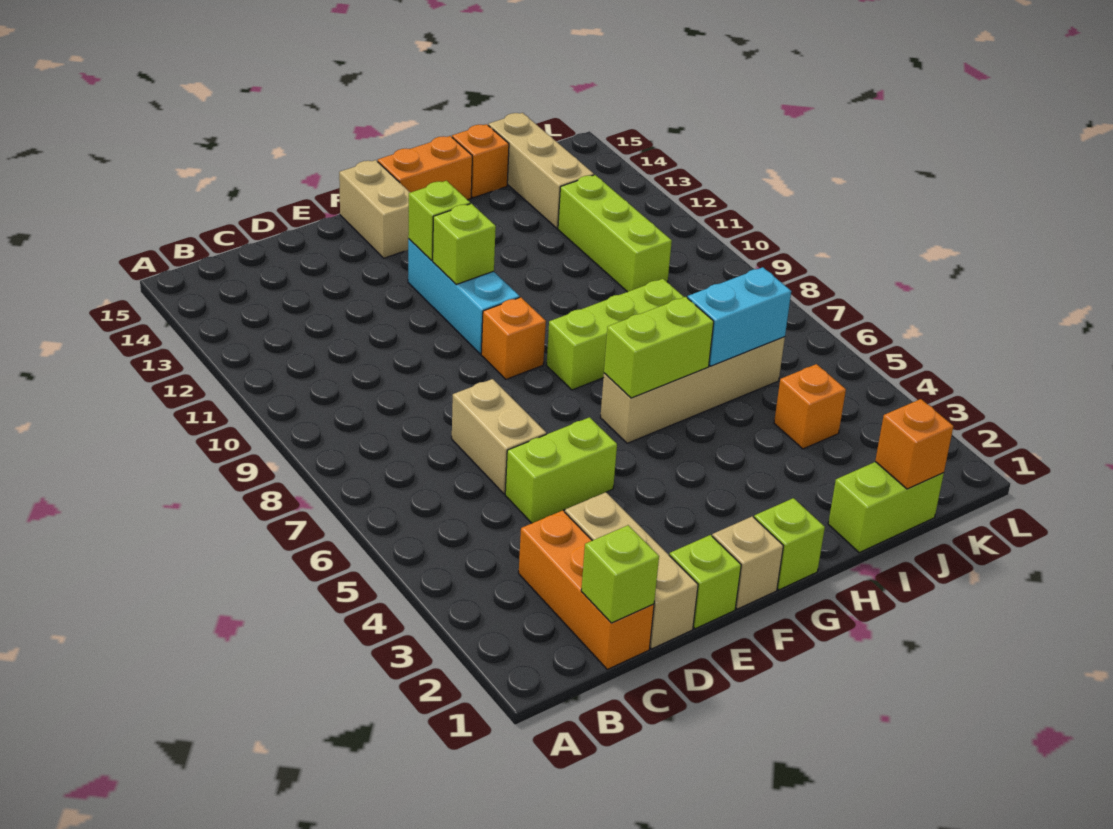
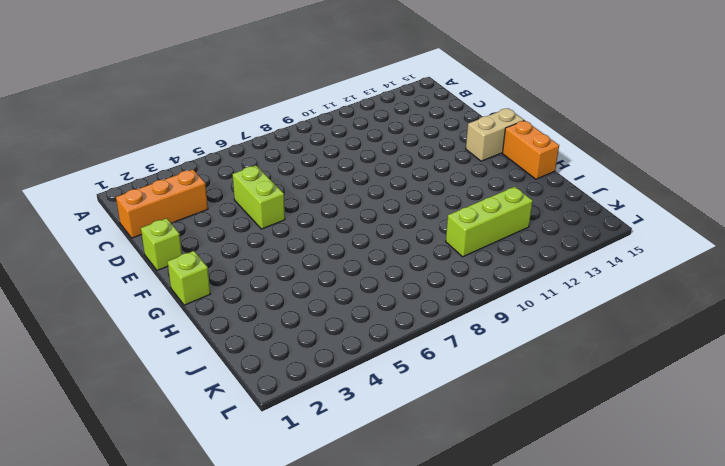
none -> tan 1x3 brick [565,492,698,649]
none -> tan 1x2 brick [452,379,546,494]
none -> tan 1x1 brick [712,516,783,609]

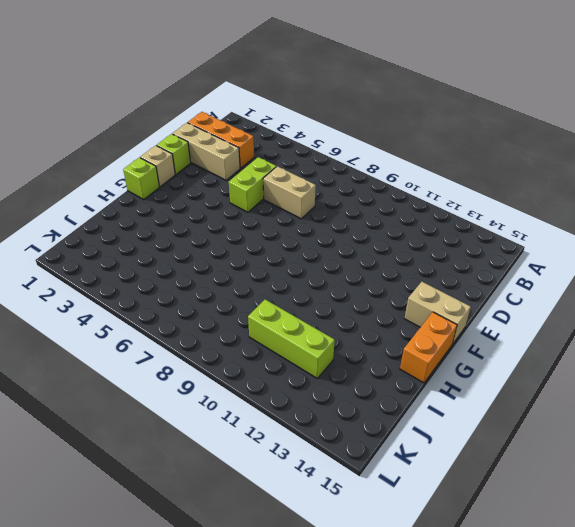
none -> orange 1x1 brick [481,297,546,379]
none -> cyan 1x3 brick [408,239,520,354]
none -> tan 1x4 brick [600,337,785,443]

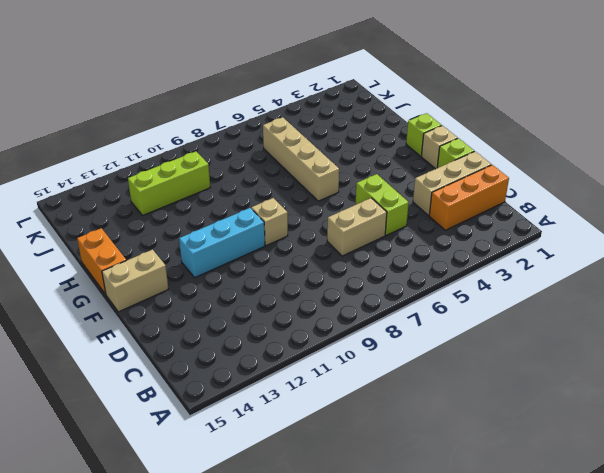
tan 1x1 brick [251,198,288,246] -> orange 1x1 brick [481,297,546,379]
none -> lime 1x3 brick [547,279,684,390]
none -> lime 1x2 brick [828,462,944,552]
none -> orange 1x1 brick [452,124,509,198]

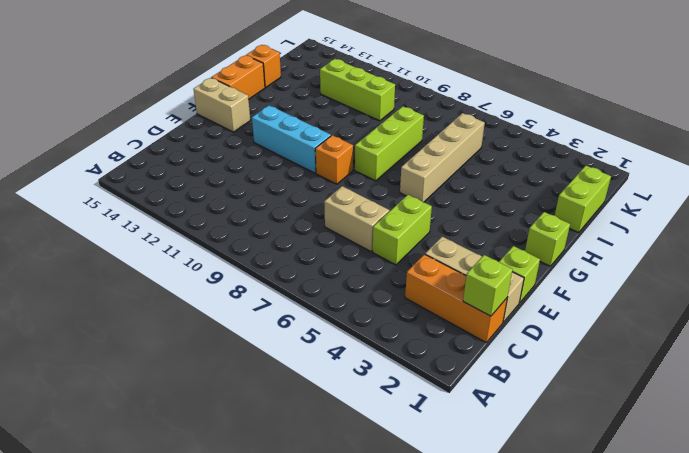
none -> tan 1x1 brick [712,516,783,609]
none -> orange 1x1 brick [774,364,846,449]
none -> tan 1x3 brick [488,113,594,228]

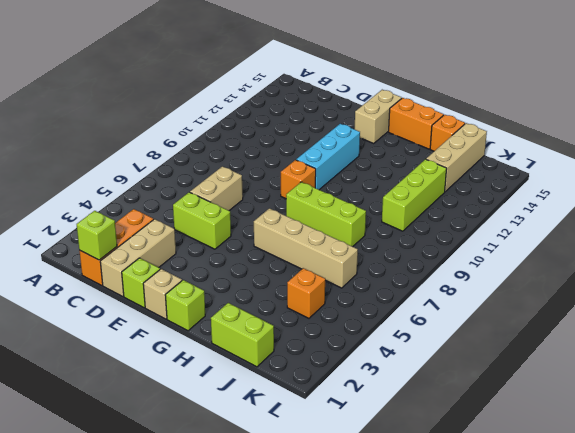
none -> lime 1x1 brick [433,204,496,285]
none -> lime 1x1 brick [408,181,470,261]
none -> lime 1x2 brick [604,297,714,398]

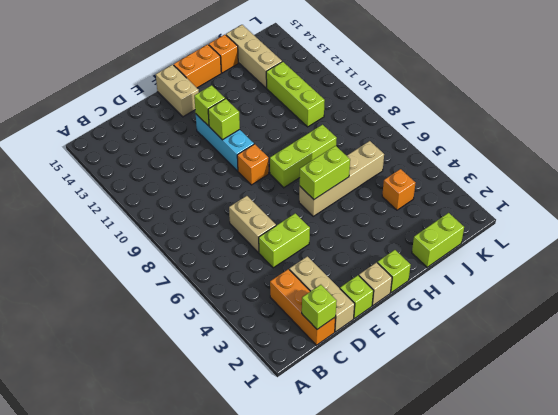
none -> cyan 1x2 brick [687,267,791,366]
none -> orange 1x1 brick [875,399,953,489]

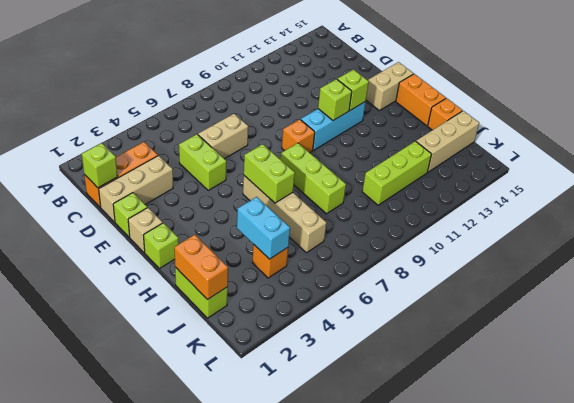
orange 1x2 brick [174,235,228,300] -> orange 1x1 brick [875,399,953,489]
cyan 1x2 brick [237,197,290,259] -> cyan 1x2 brick moved to [687,267,791,366]

